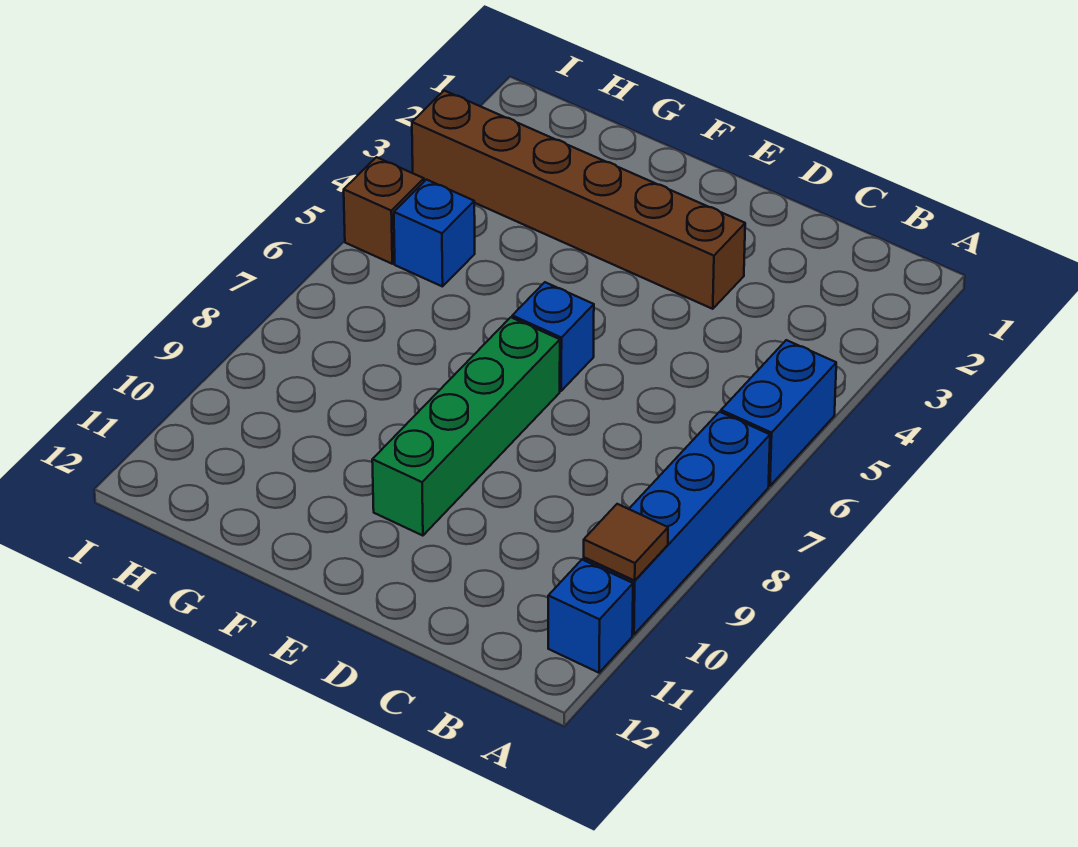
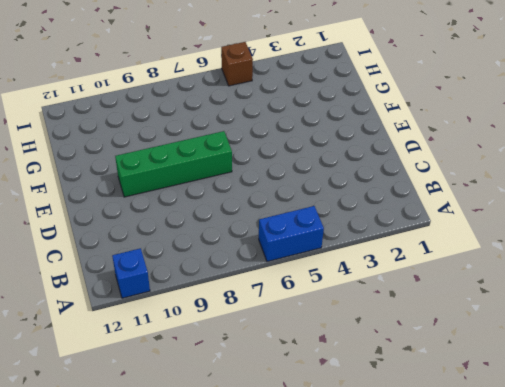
none -> blue 1x4 brick [584,412,770,635]
none -> brown 1x6 brick [412,91,745,309]

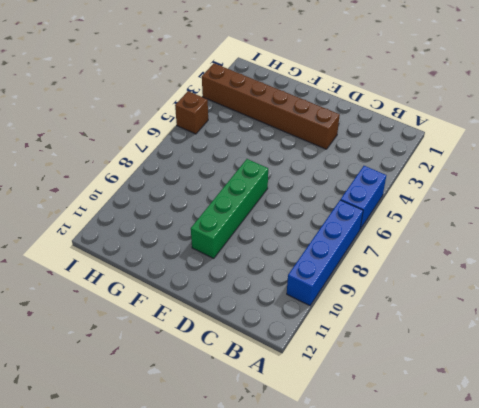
none -> blue 1x1 brick [548,560,633,673]
none -> blue 1x1 brick [512,282,594,391]

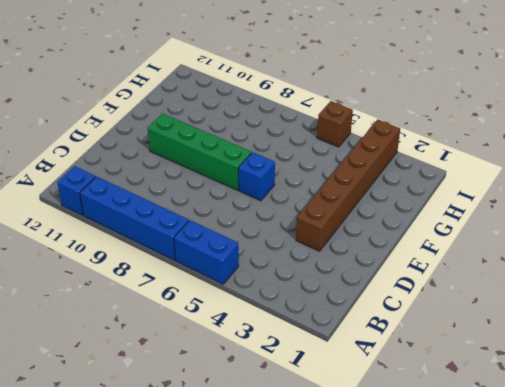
none -> blue 1x1 brick [394,180,475,287]
none -> brown 1x1 tile [584,504,668,581]

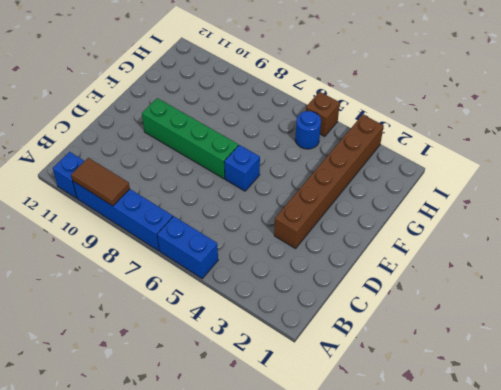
brown 1x2 tile [71,158,130,206] -> brown 1x1 tile [584,504,668,581]
blue 1x1 round brick [295,111,321,149] -> blue 1x1 brick [394,180,475,287]

